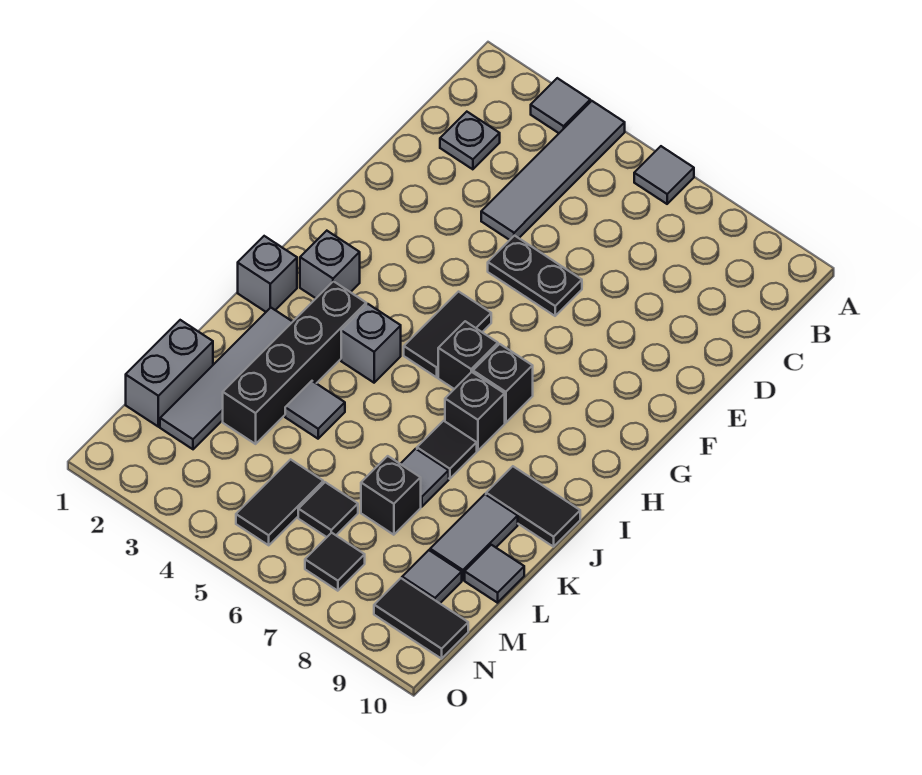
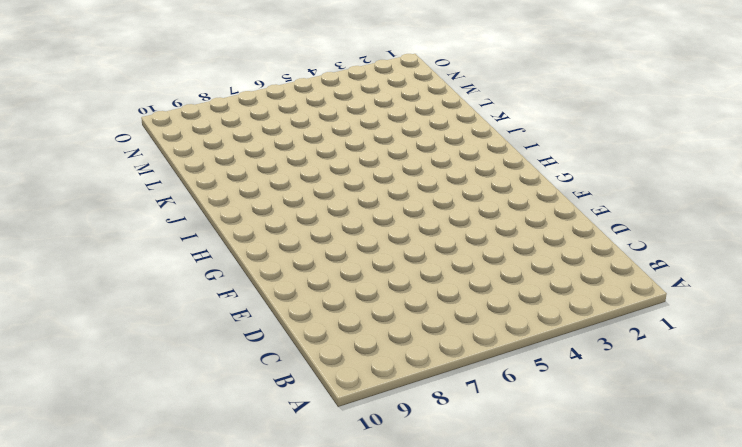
none -> grey 1x1 tile [531,78,590,133]
none -> grey 1x4 tile [481,101,625,240]
none -> grey 1x1 tile [634,146,694,204]

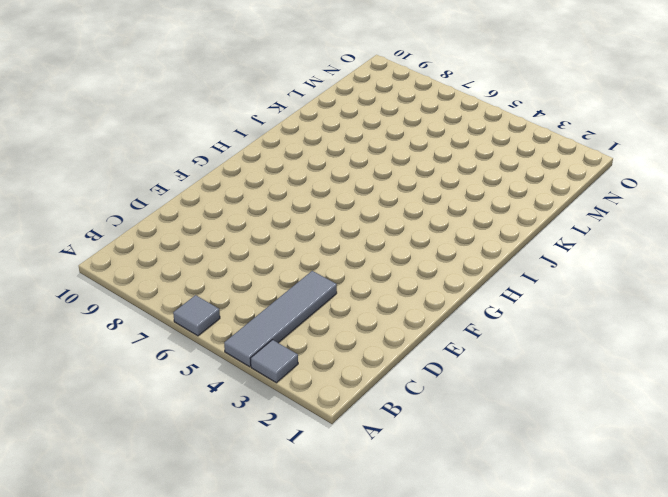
none -> grey 1x1 plate [440,112,500,169]
none -> black 1x2 plate [488,236,582,316]
none -> black 1x2 tile [404,292,491,377]

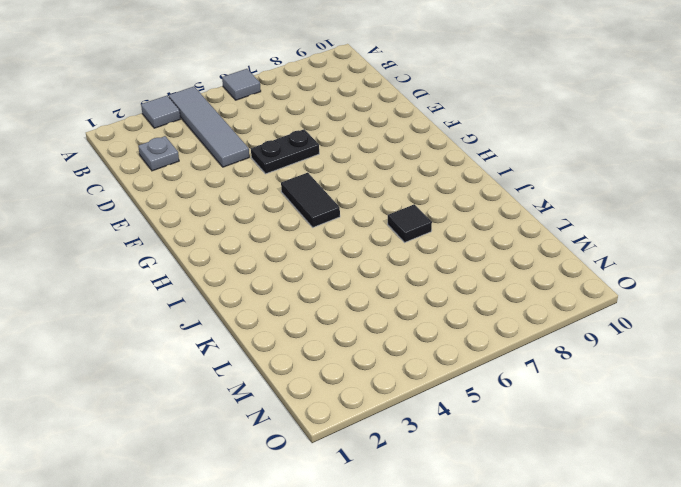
none -> grey 1x1 brick [300,231,360,298]
none -> black 1x1 brick [438,321,498,389]
none -> black 1x1 brick [473,344,533,423]

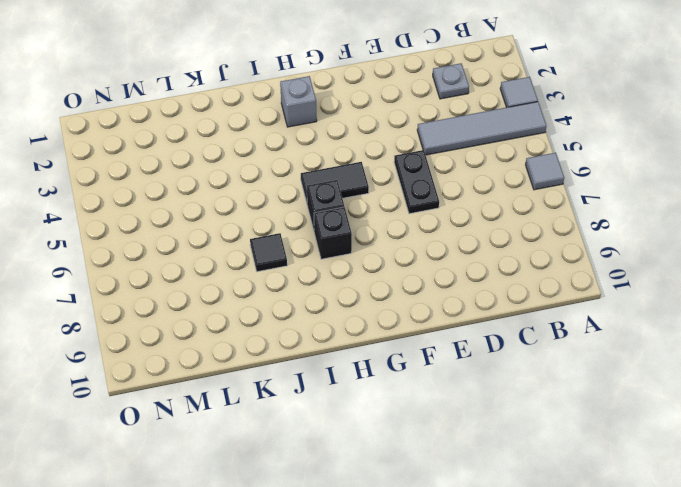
none -> grey 1x1 brick [238,236,297,312]
none -> black 1x4 brick [223,281,366,444]
none -> grey 1x1 brick [341,304,401,383]

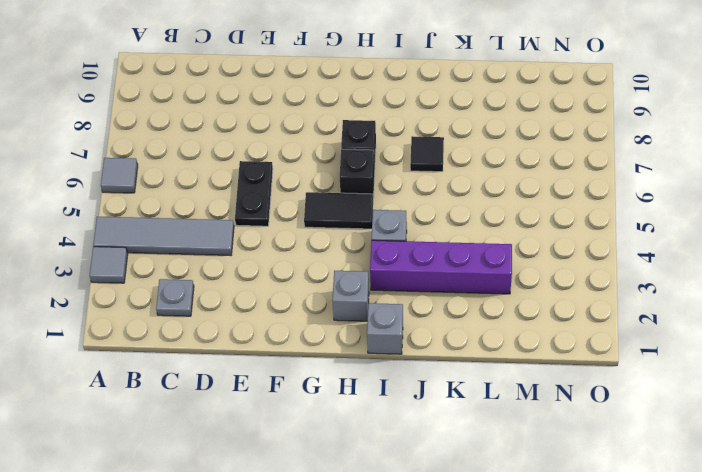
purple 1x4 brick [370,240,512,294] -> black 1x4 brick [223,281,366,444]
none -> black 1x1 brick [445,372,505,451]
none -> grey 1x4 tile [160,308,292,449]
none -> black 1x2 tile [486,466,580,547]

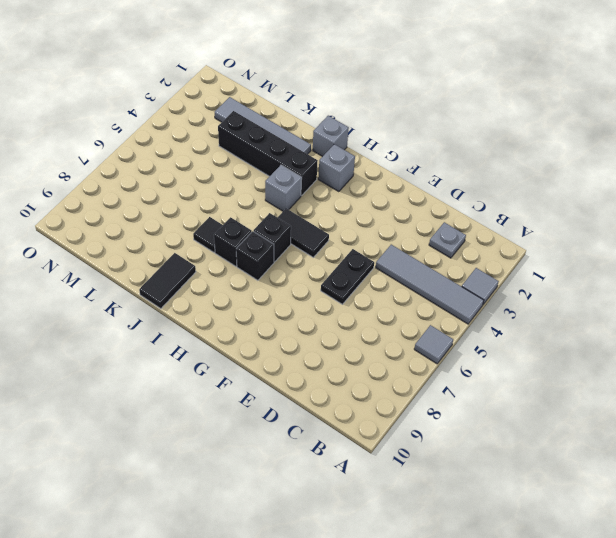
none -> grey 1x1 tile [285,381,345,439]
none -> grey 1x1 tile [401,449,449,507]
none -> grey 1x2 tile [430,494,518,580]

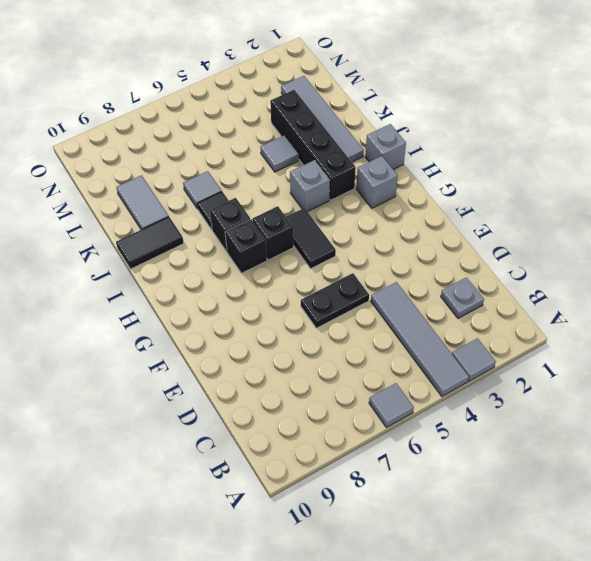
none -> grey 1x2 brick [126,320,213,427]
none -> black 1x1 brick [361,456,421,535]
none -> grey 1x1 tile [465,545,524,603]

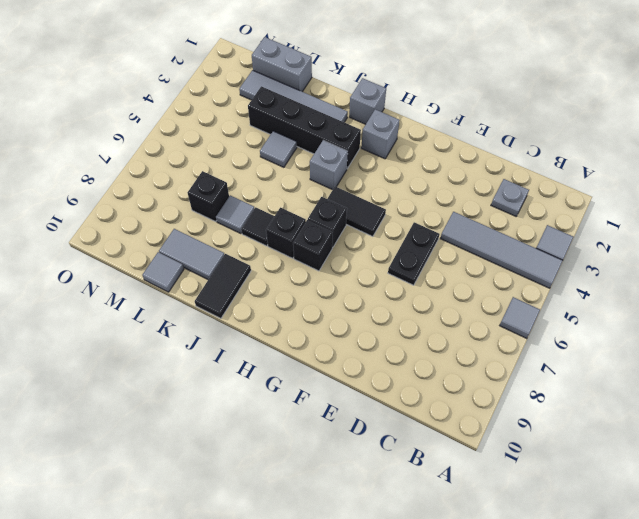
none -> black 1x2 tile [236,459,323,545]
none -> black 1x1 tile [298,482,358,537]
none -> grey 1x1 tile [402,550,462,603]

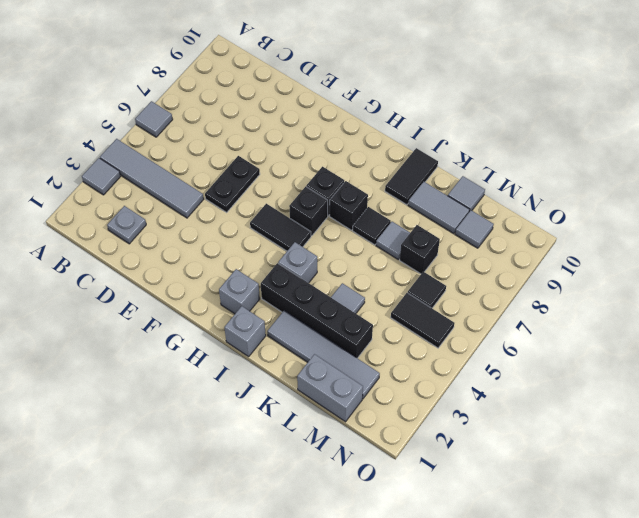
none -> black 1x1 tile [305,533,365,591]
none -> black 1x2 tile [374,578,468,659]

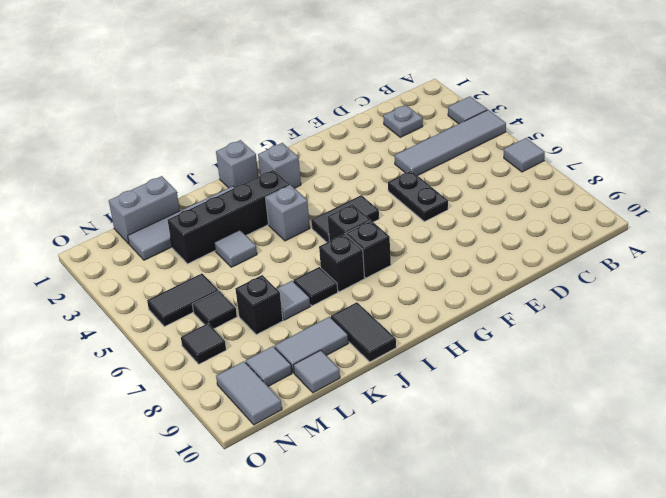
grey 1x2 tile [216,361,282,425] -> black 1x2 tile [374,578,468,659]

